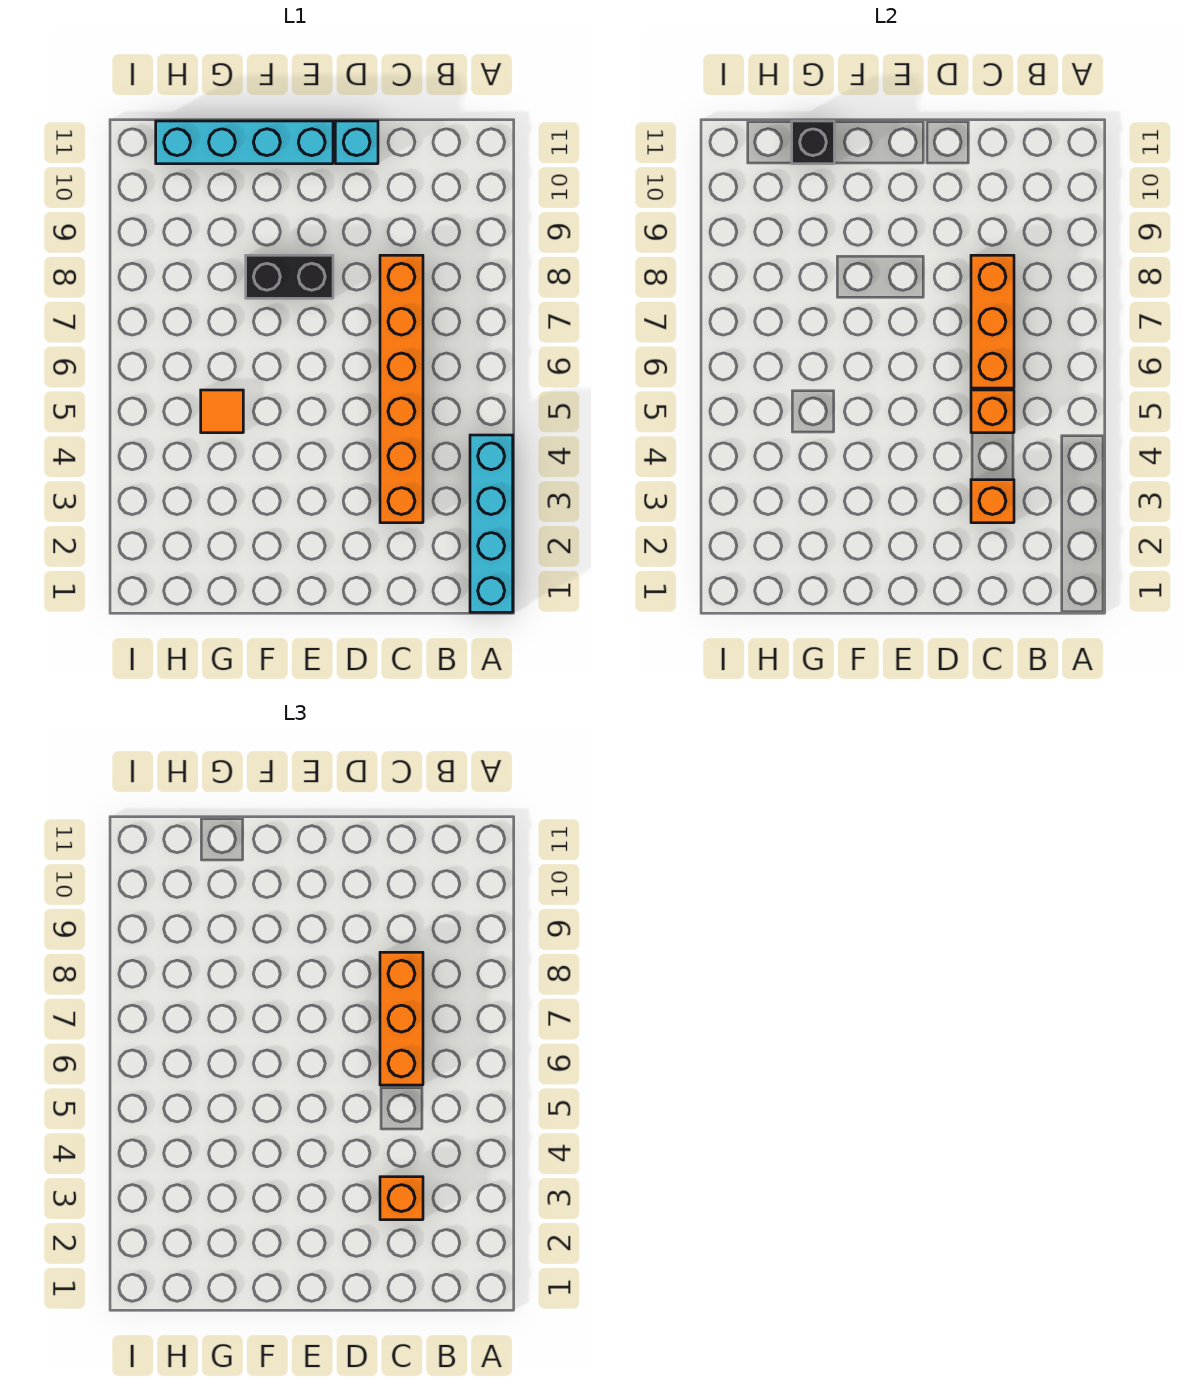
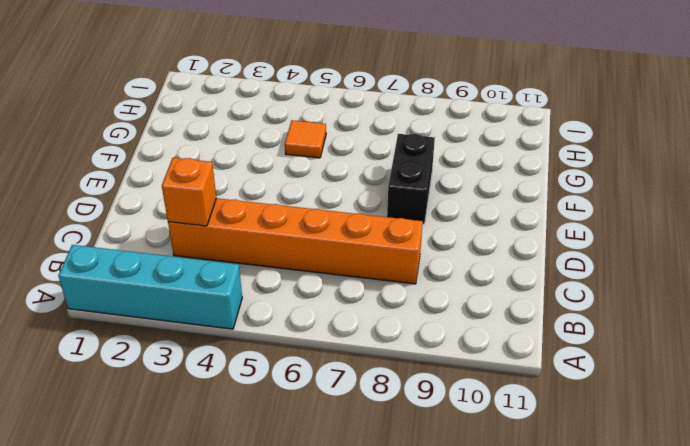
none -> cyan 1x1 brick [335,121,378,164]
none -> cyan 1x4 brick [156,121,333,164]
none -> orange 1x1 brick [971,390,1014,433]

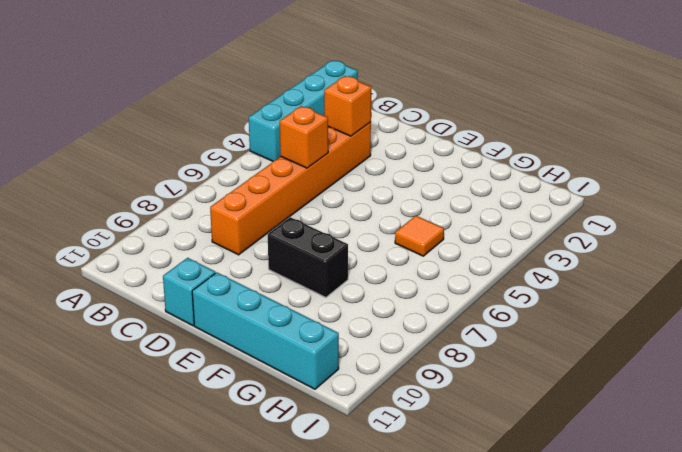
none -> orange 1x3 brick [971,255,1014,388]
none -> black 1x1 brick [792,121,834,164]
none -> orange 1x1 brick [380,1177,423,1220]

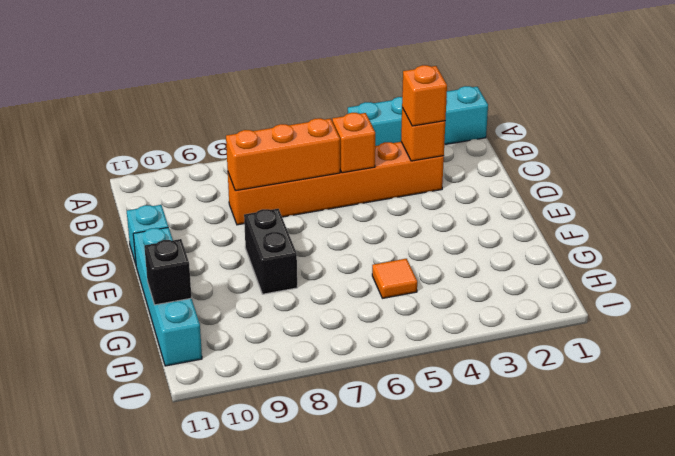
none -> orange 1x3 brick [380,952,423,1085]

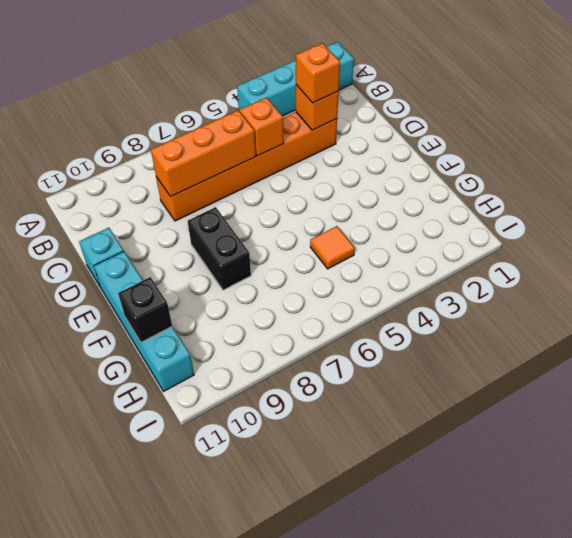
none -> orange 1x3 brick [380,952,423,1085]

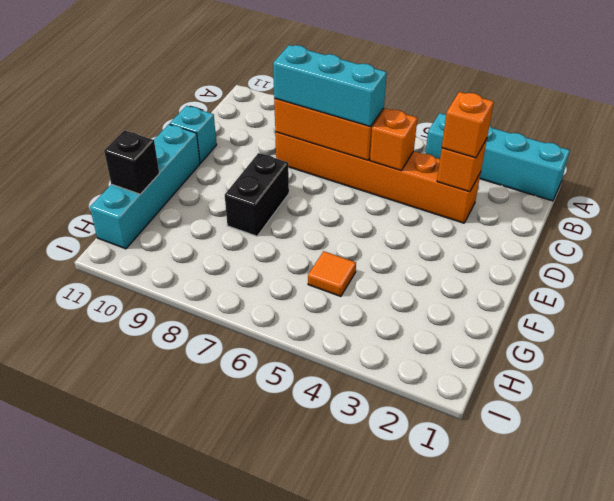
cyan 1x3 brick [273,45,387,127] -> orange 1x3 brick [380,952,423,1085]

